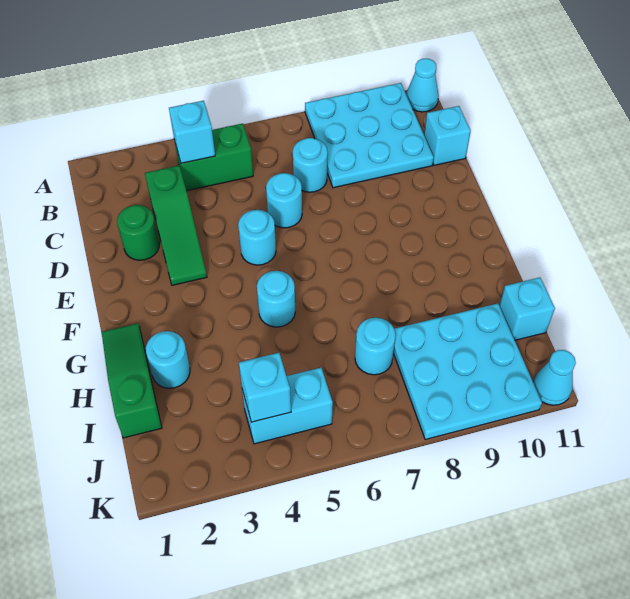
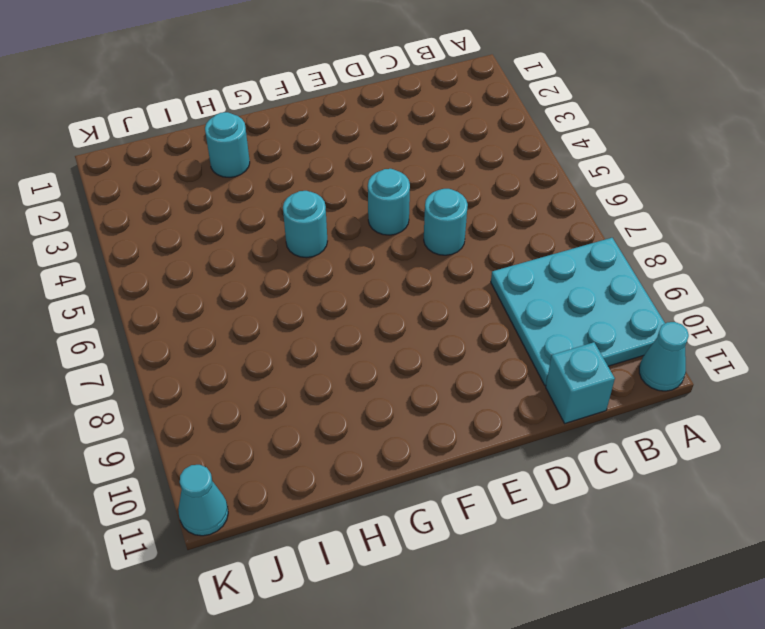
none -> green 1x2 brick [174,124,253,191]
none -> green 1x3 slope [145,166,207,285]
none -> cyan 1x1 round brick [293,138,328,192]

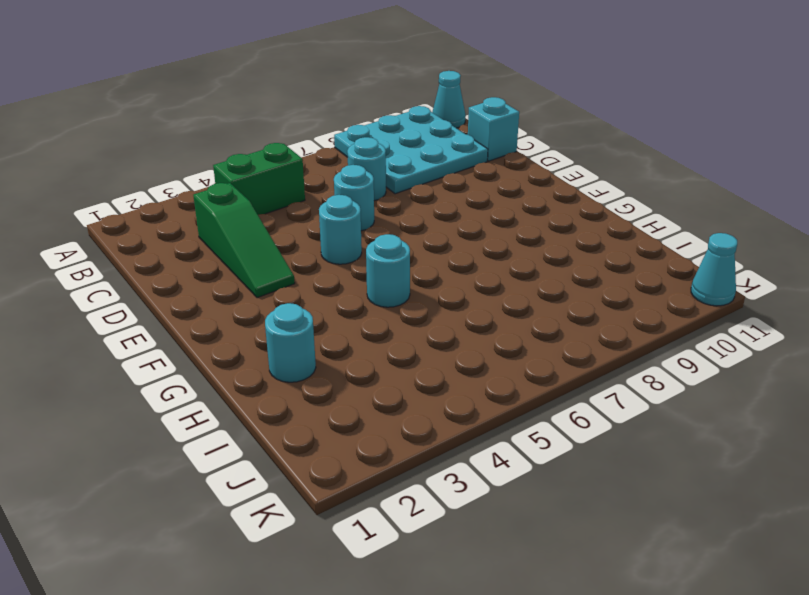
none -> green 1x1 round brick [117,205,159,260]
none -> green 1x3 slope [102,323,162,438]
none -> cyan 1x1 round brick [355,318,396,375]

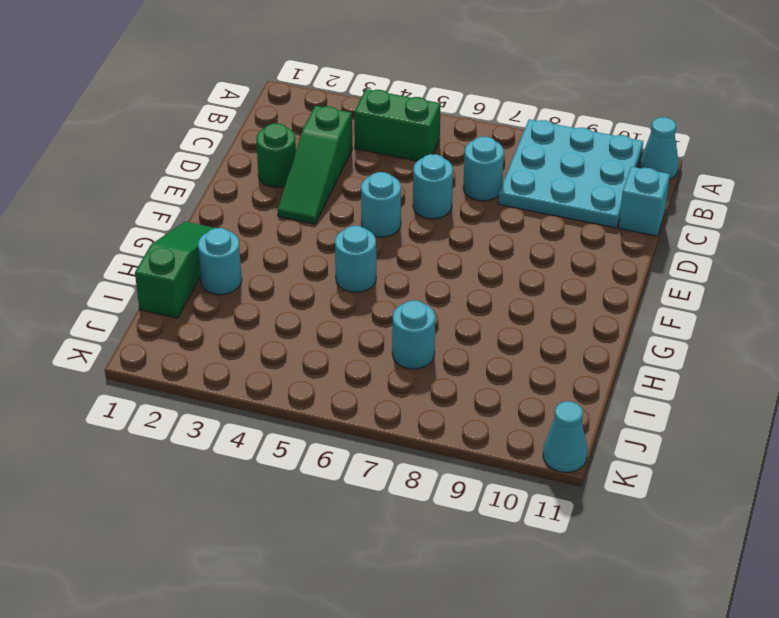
none -> cyan 3x3 plate [393,303,542,440]
none -> cyan 1x1 brick [499,277,555,340]
none -> cyan 1x2 brick [242,368,333,444]

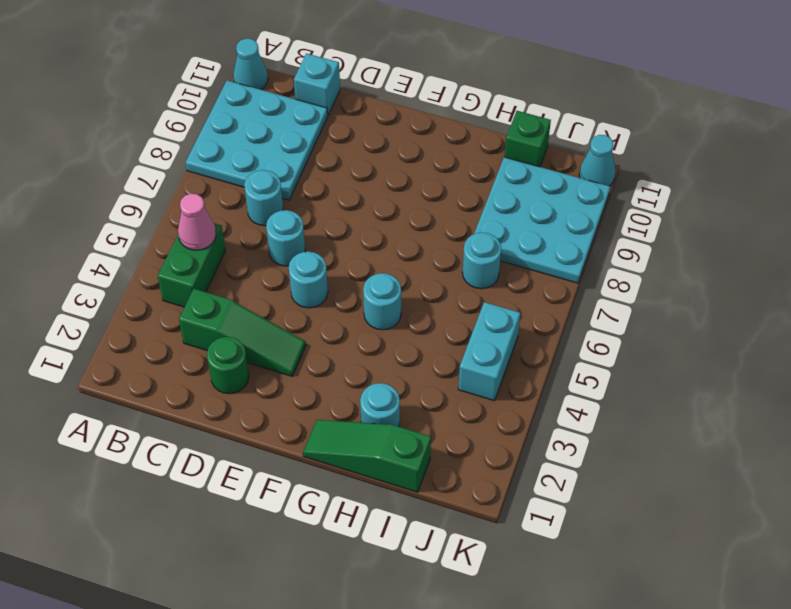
pink 1x1 cone [178,194,216,250] -> none
green 1x1 brick [504,111,551,167] -> cyan 1x1 brick [499,277,555,340]
none -> cyan 1x1 brick [169,101,215,163]
none -> cyan 1x1 brick [239,353,291,422]

